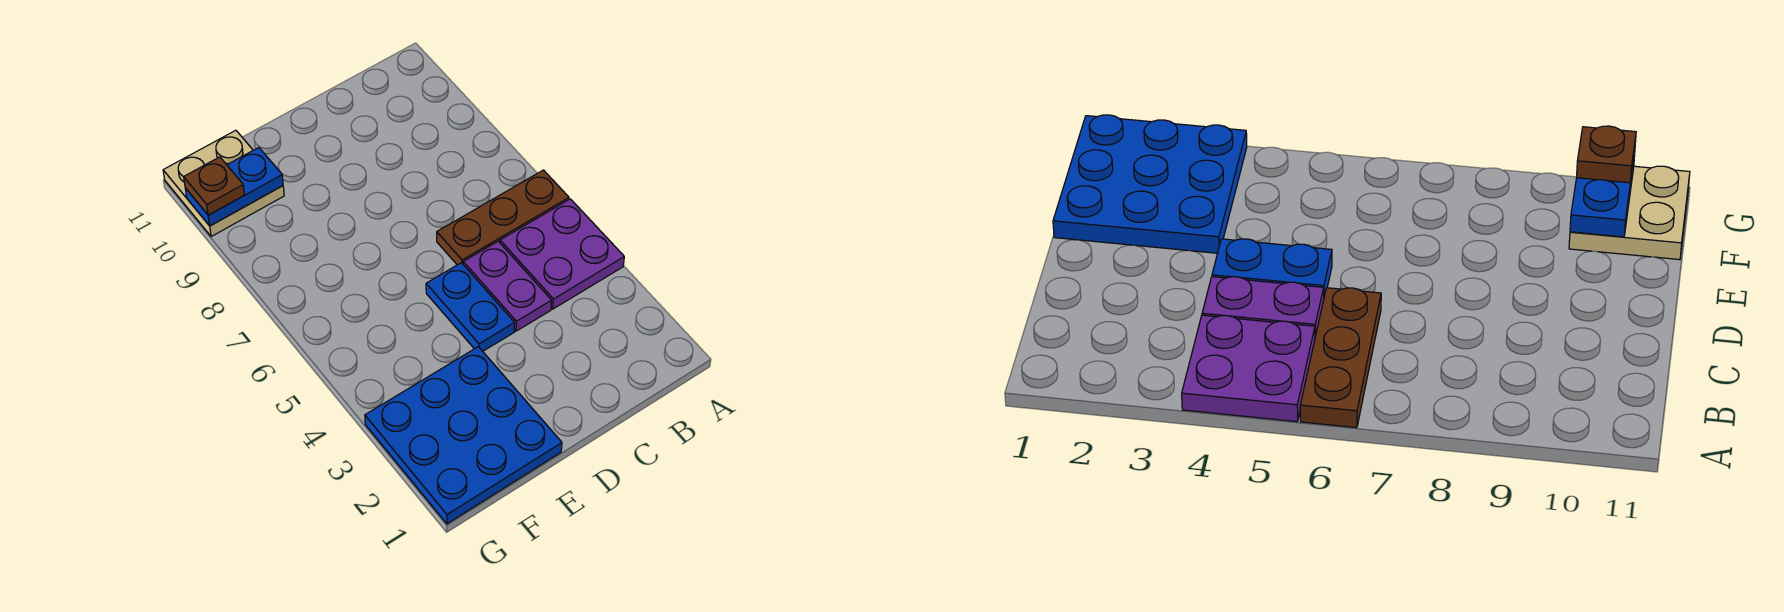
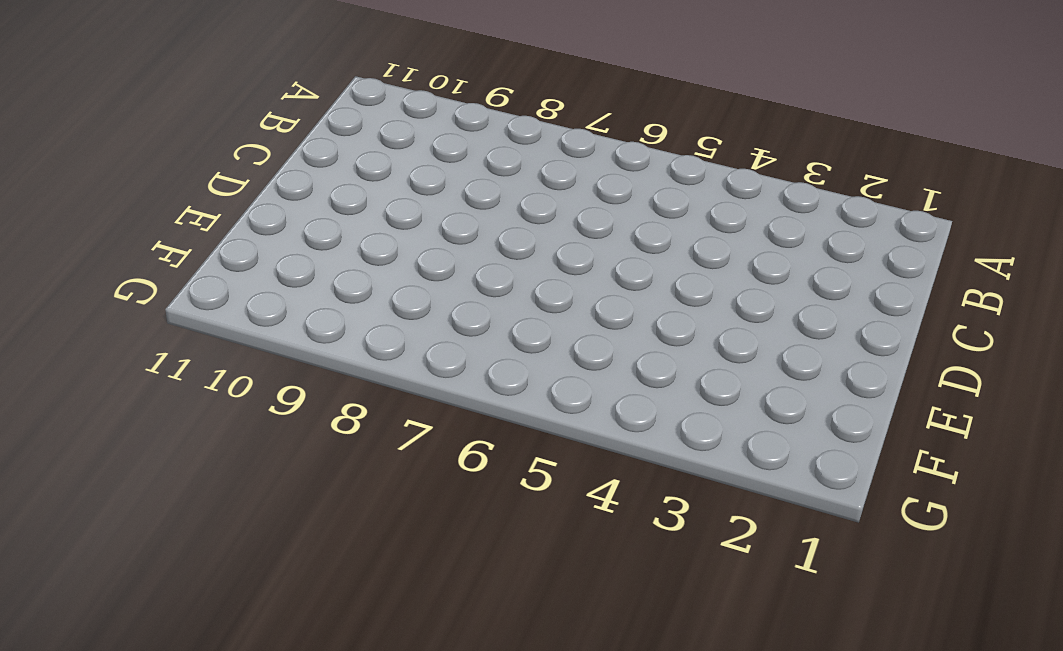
none -> purple 2x2 plate [500,199,624,309]
none -> brown 1x3 plate [437,170,569,265]

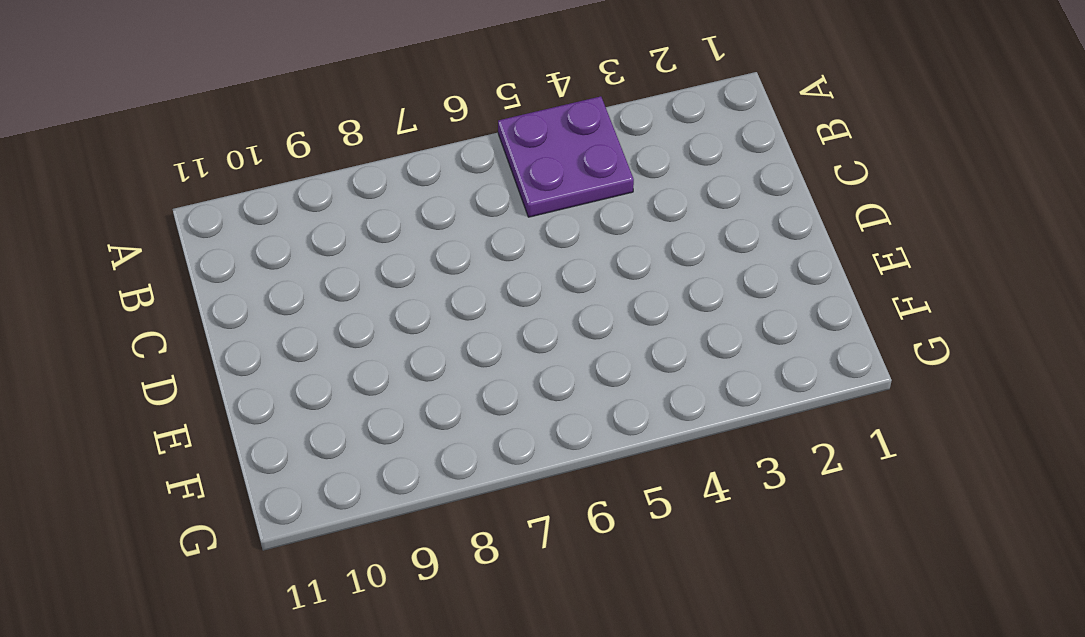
none -> brown 1x3 plate [437,170,569,265]
none -> purple 1x2 plate [463,241,552,331]

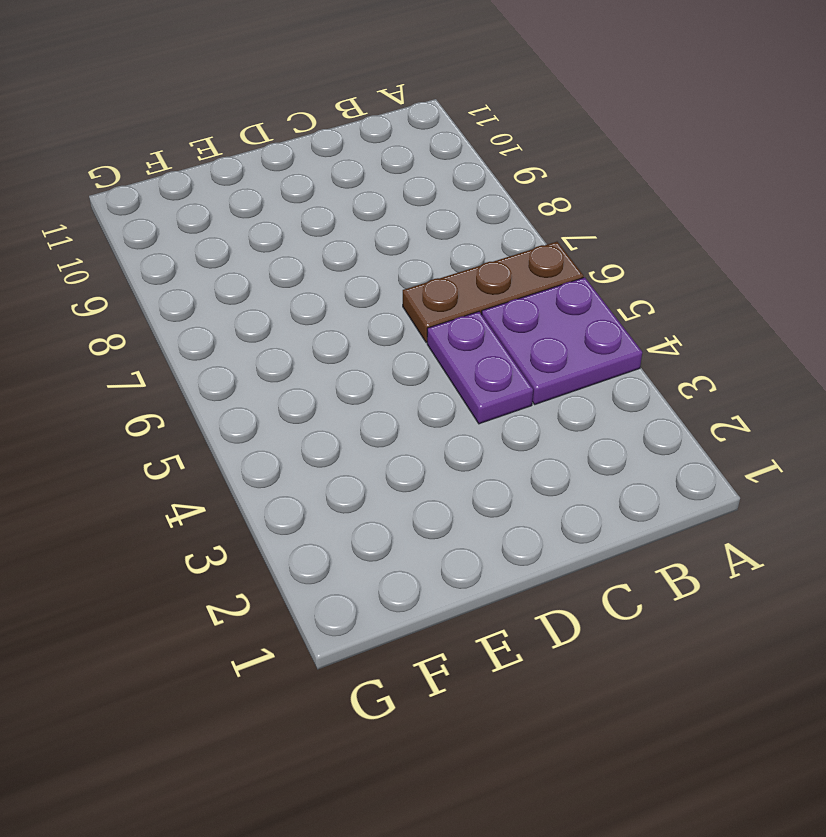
none -> blue 1x2 plate [426,263,515,351]
none -> blue 3x3 plate [365,347,562,524]

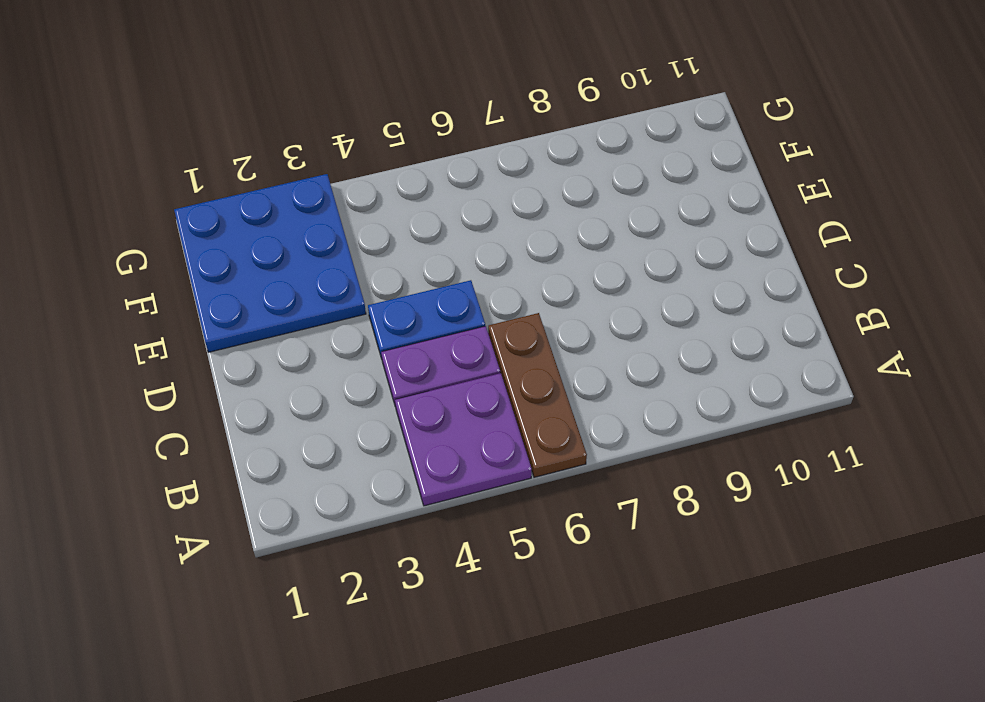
none -> tan 2x2 plate [163,130,284,237]
none -> blue 1x2 plate [185,148,283,226]

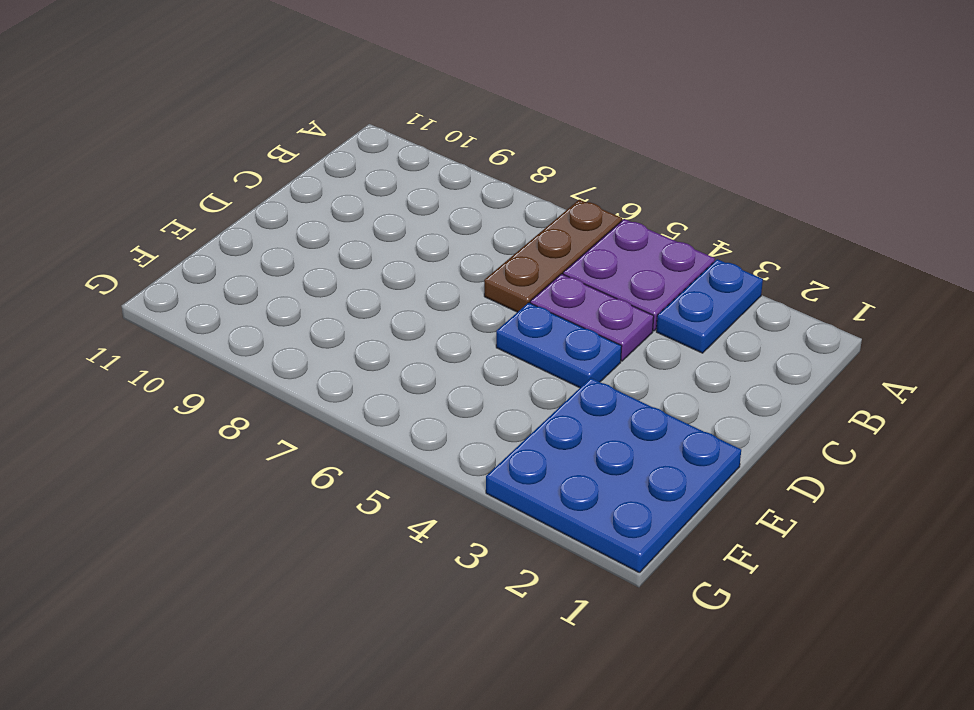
blue 1x2 plate [656,259,763,353] -> blue 1x2 plate moved to [185,148,283,226]
none -> tan 2x2 plate [163,130,284,237]
none -> brown 1x1 plate [184,157,244,215]

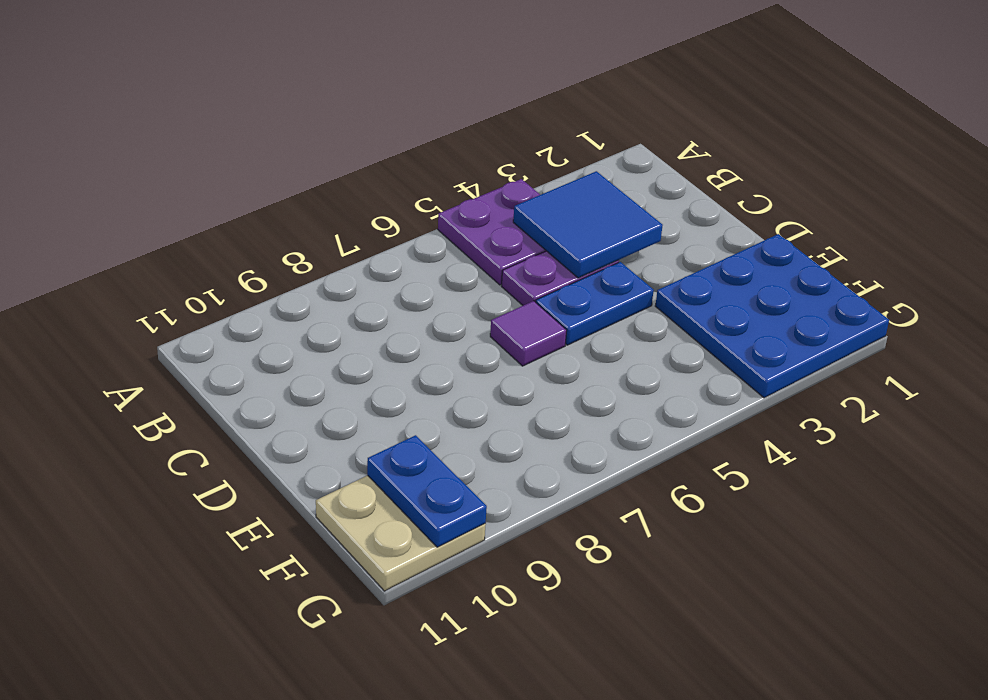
blue 2x2 tile [513,171,663,278] -> none
purple 1x1 tile [490,301,567,366] -> none
none -> brown 1x3 plate [437,170,569,265]
none -> brown 1x1 plate [184,157,244,215]

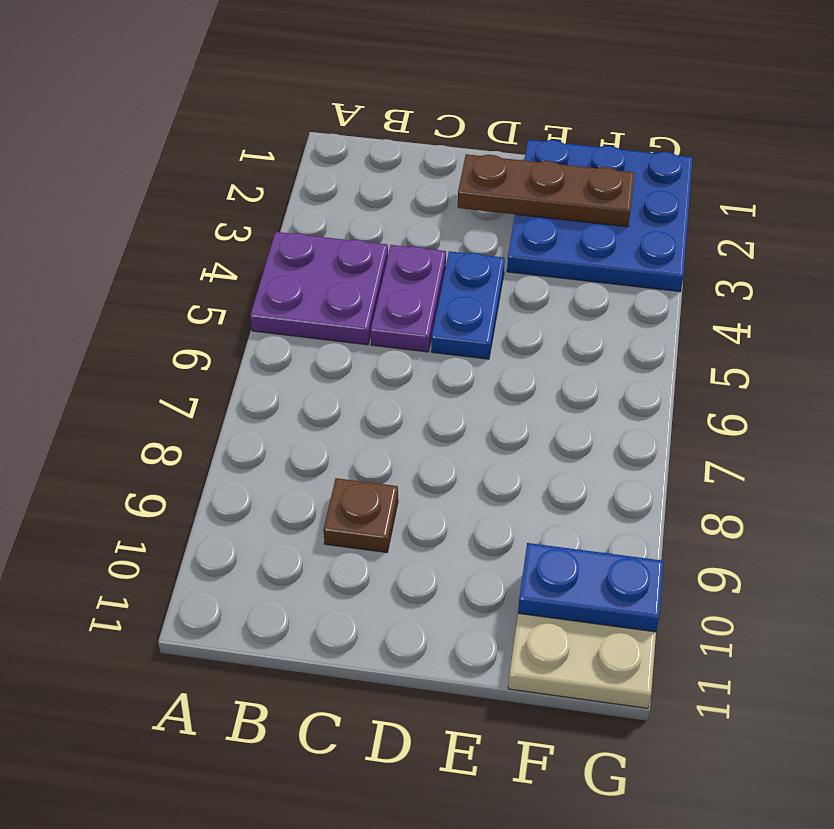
brown 1x1 plate [323,478,398,552] -> brown 1x1 plate moved to [184,157,244,215]
brown 1x3 plate [458,154,635,227] -> brown 1x3 plate moved to [437,170,569,265]

